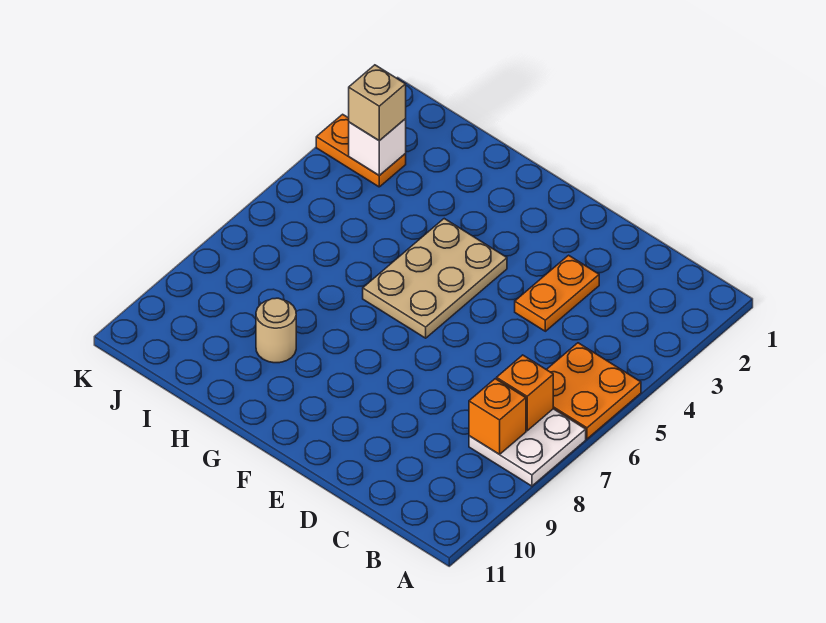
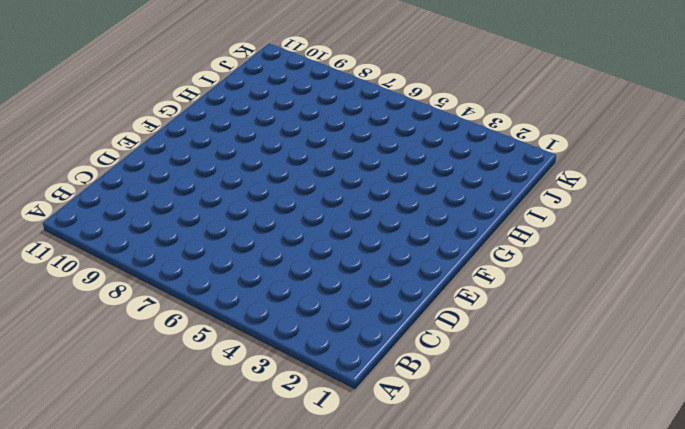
none -> orange 2x2 plate [547,343,641,439]
none -> white 2x2 plate [469,409,586,486]

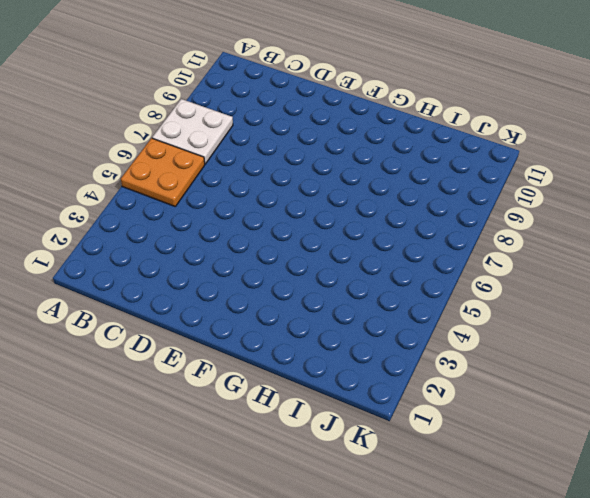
none -> orange 1x2 plate [515,255,599,331]
none -> tan 2x3 plate [363,219,507,338]

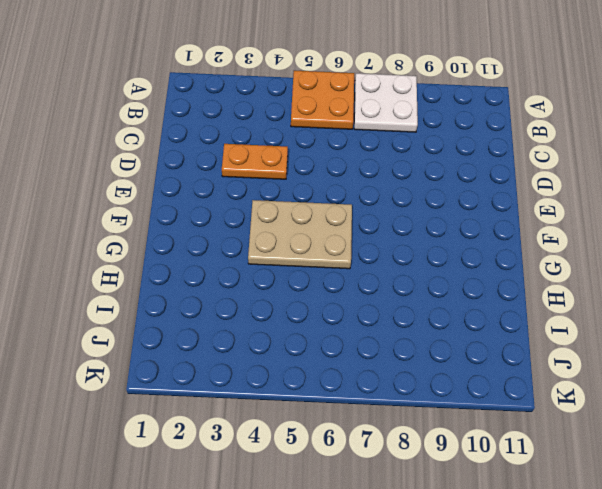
none -> tan 1x1 round brick [256,298,296,363]
none -> orange 1x2 plate [316,114,406,187]

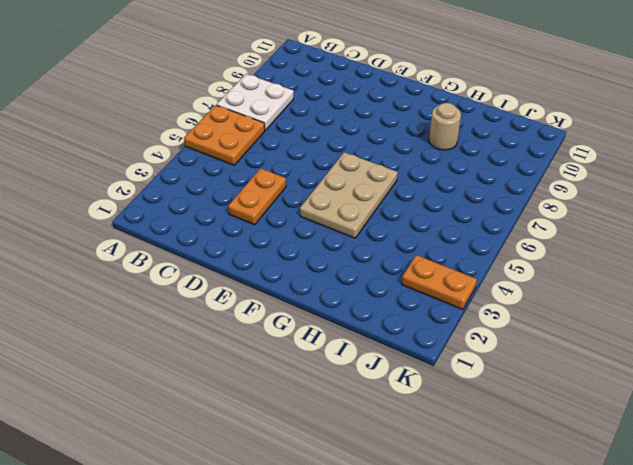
none -> orange 1x1 brick [497,355,553,431]
none -> orange 1x1 brick [469,379,526,454]

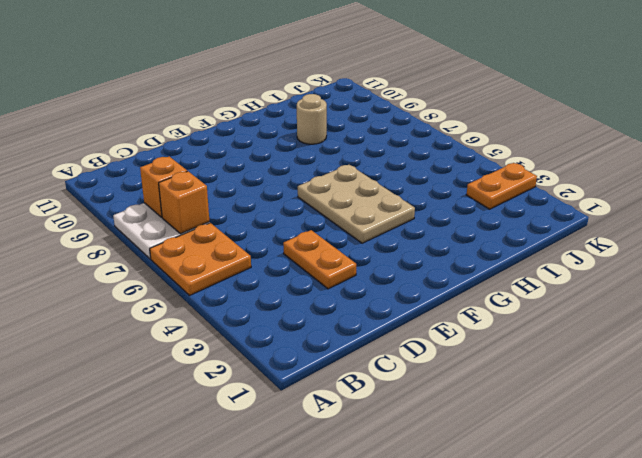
none -> white 1x1 brick [349,119,406,175]
none -> tan 1x1 brick [349,65,406,141]

